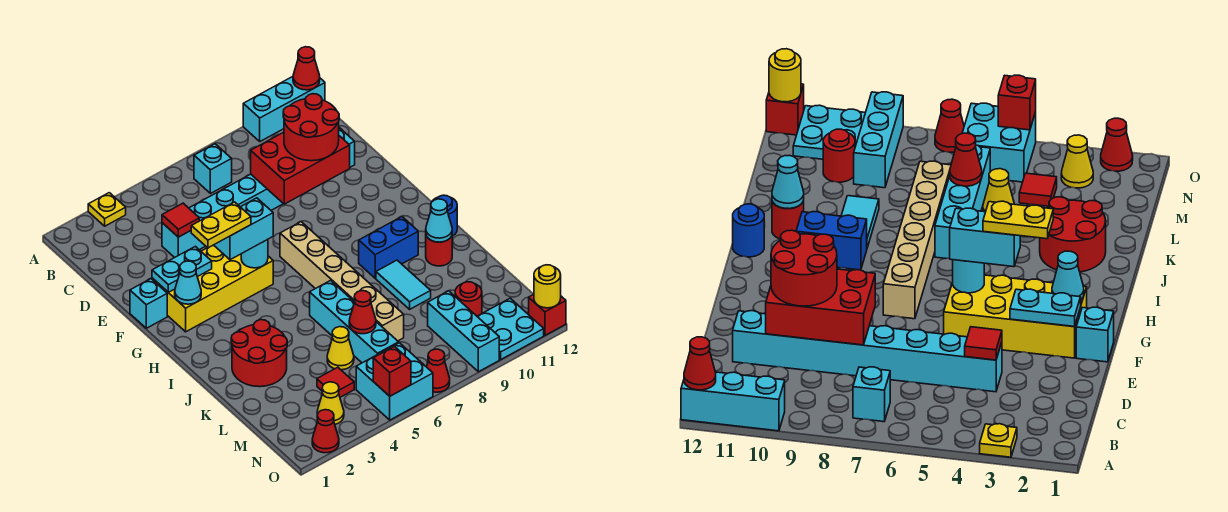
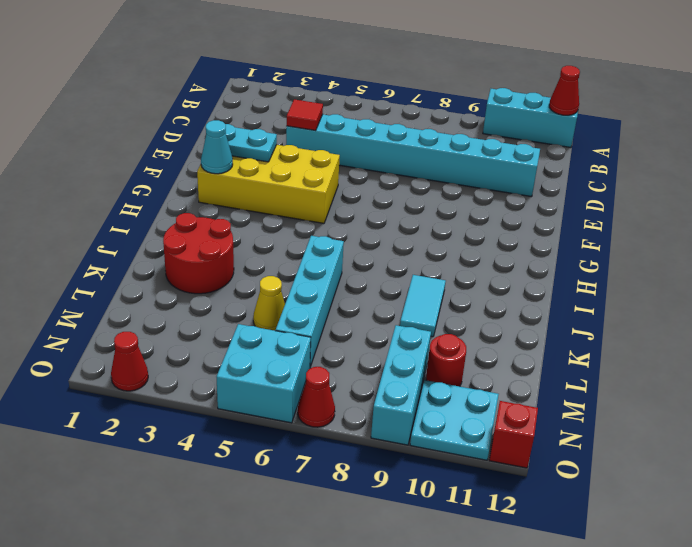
none -> yellow 1x1 plate [88,193,126,226]
none -> cyan 1x1 brick [194,144,232,194]
none -> cyan 1x1 brick [130,279,167,328]
none -> tan 1x6 brick [280,222,404,341]

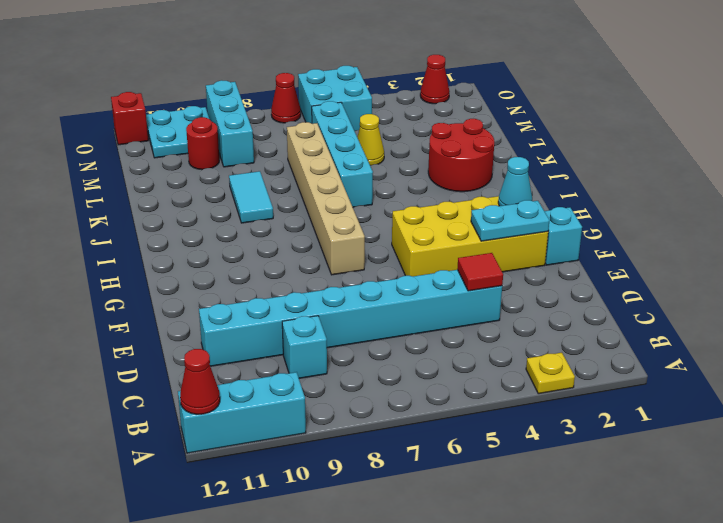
cyan 1x1 brick [282,316,327,378] -> cyan 1x1 brick moved to [194,144,232,194]
none -> blue 1x2 brick [359,217,418,278]
none -> blue 1x1 round brick [432,195,457,236]
none -> red 1x1 round brick [426,236,452,266]
none -> red 1x1 tile [317,367,354,397]

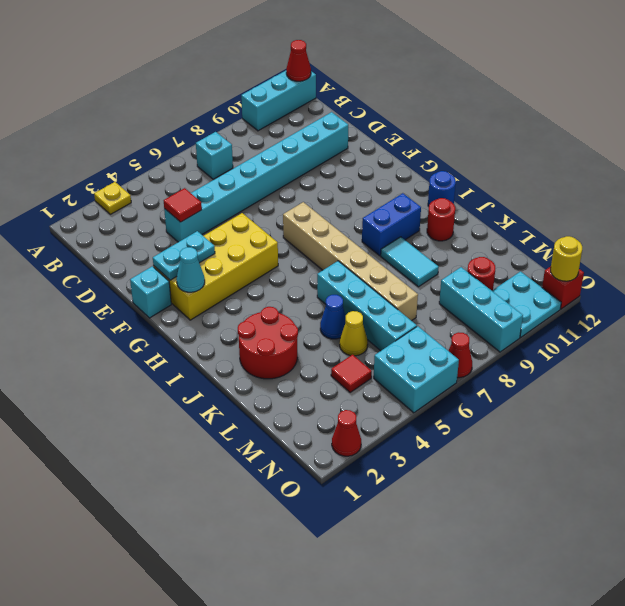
blue 1x1 cone [320,295,346,339] -> none
none -> yellow 1x1 cone [317,382,344,424]
none -> red 2x3 brick [251,132,350,204]
none -> cyan 1x1 round brick [241,239,268,268]
none -> cyan 1x1 cone [426,199,452,242]

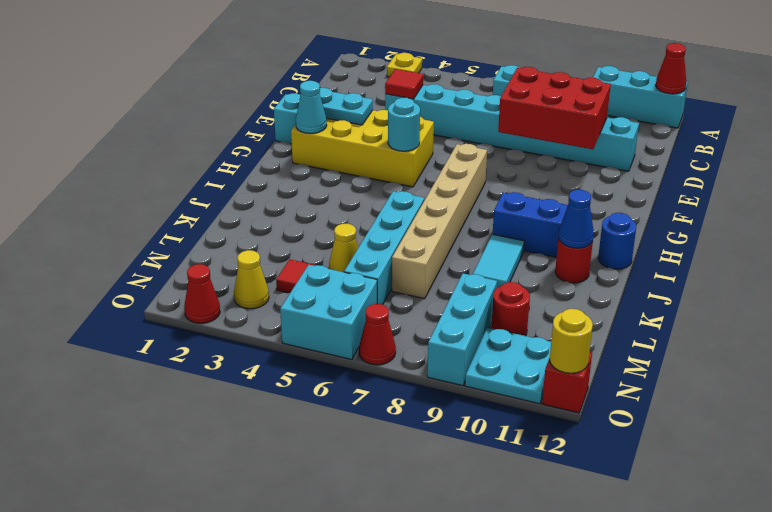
blue 1x1 cone [558,190,594,248] -> cyan 1x1 cone [426,199,452,242]
none -> red 2x2 round brick [231,320,287,387]
none -> red 1x1 cone [349,291,376,334]
none -> red 1x1 brick [373,346,411,396]
none -> red 2x2 round brick [283,94,339,161]

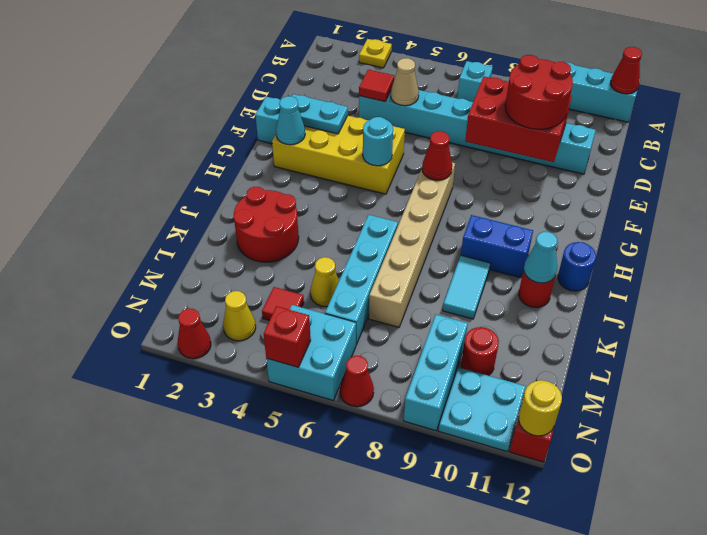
tan 1x1 cone [391,58,419,106] -> none
red 1x1 cone [422,131,452,180] -> red 1x1 cone moved to [349,291,376,334]
none -> cyan 1x2 brick [214,198,273,260]
none -> yellow 1x2 plate [191,202,251,248]

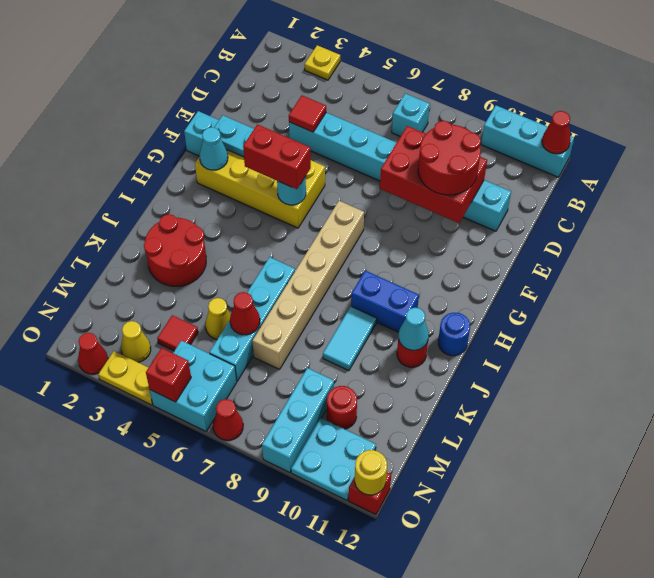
red 1x2 brick [243,125,311,189] -> cyan 1x2 brick [214,198,273,260]
yellow 1x2 plate [98,351,153,405] -> yellow 1x2 plate moved to [191,202,251,248]

